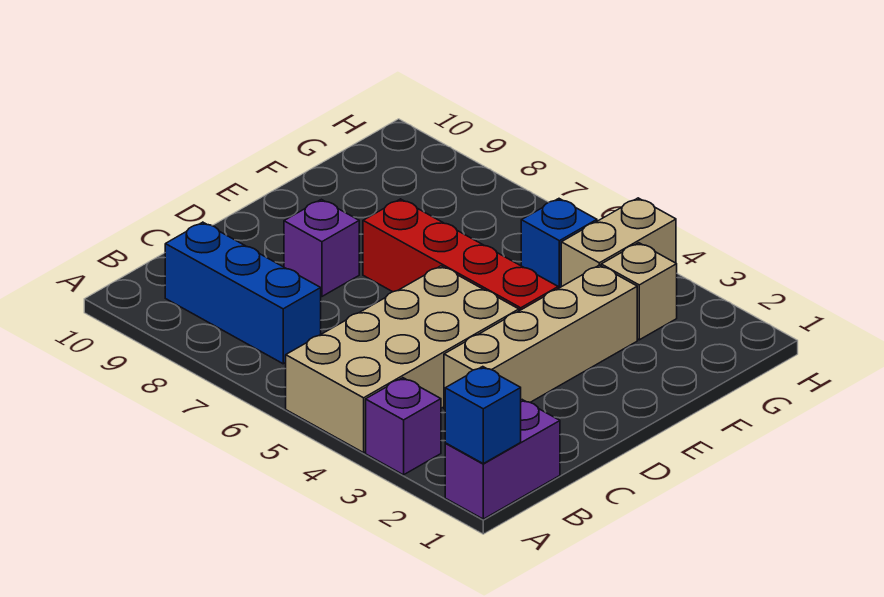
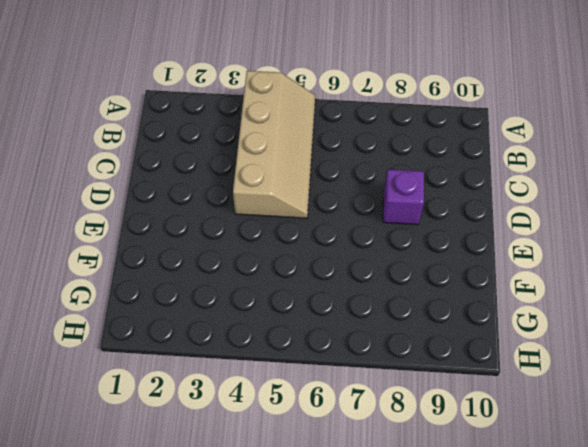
tan 2x4 slope [233,71,315,218] -> tan 2x4 brick [286,266,519,453]
none -> purple 1x2 brick [445,400,560,519]
none -> purple 1x1 brick [366,378,441,475]

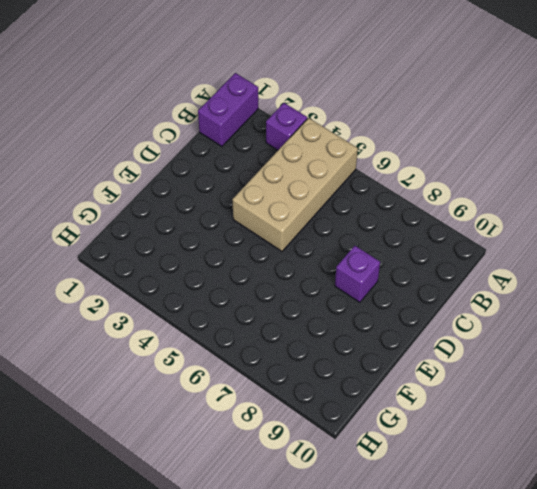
none -> blue 1x3 brick [165,222,321,364]
none -> tan 1x4 brick [444,265,637,409]

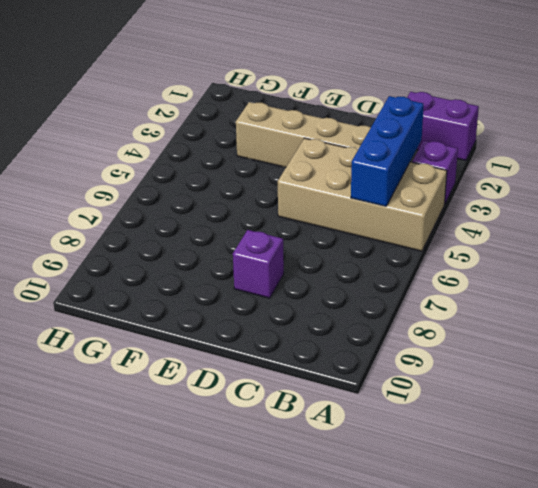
blue 1x3 brick [351,96,424,206] -> blue 1x3 brick moved to [165,222,321,364]
none -> red 1x4 brick [363,199,558,311]
none -> tan 1x1 brick [601,243,677,340]

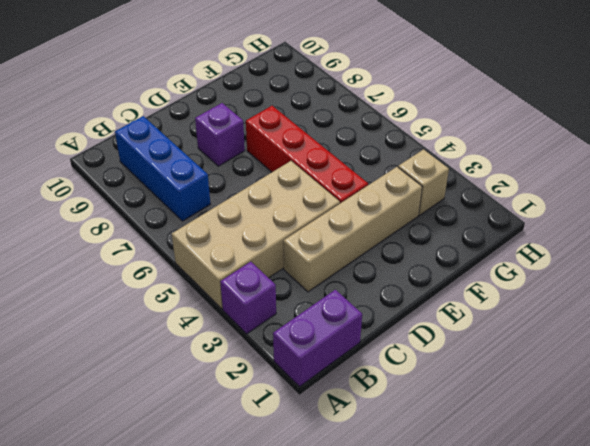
none -> tan 1x2 brick [561,198,676,287]
none -> blue 1x1 brick [521,199,597,288]

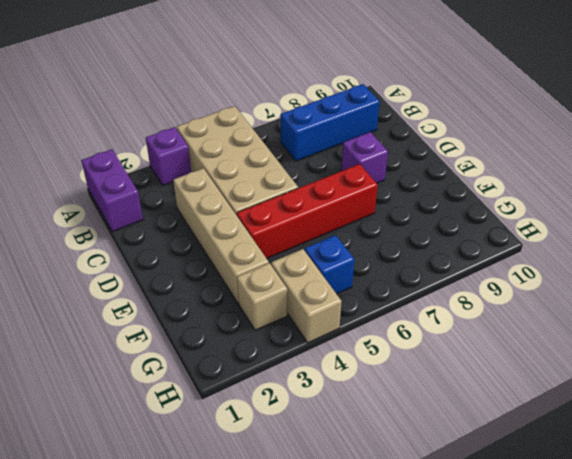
none -> blue 1x1 brick [445,367,521,464]

